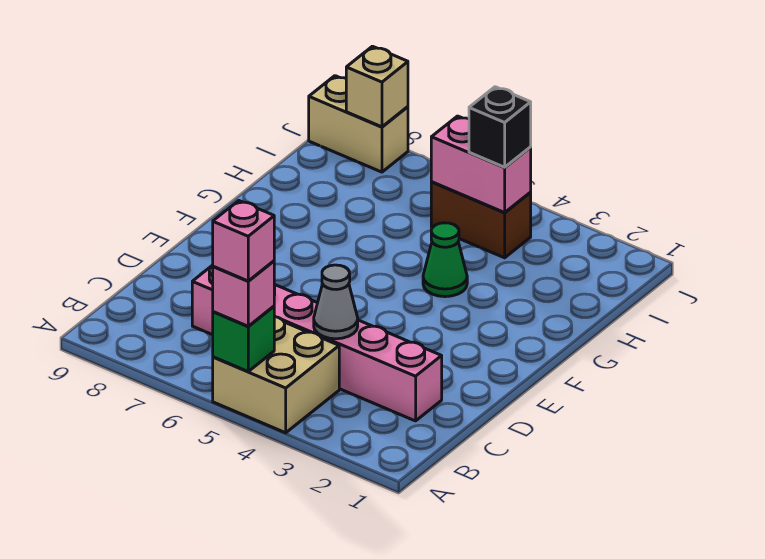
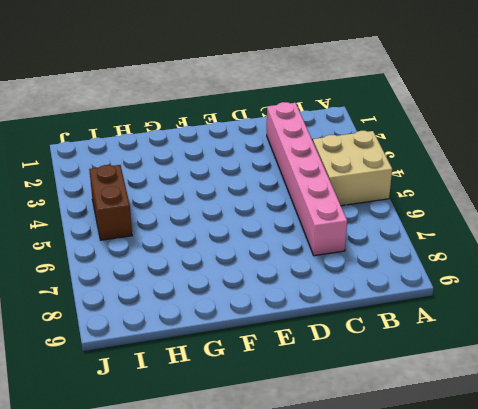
none -> green 1x1 cone [423,223,467,297]
none -> tan 1x2 brick [309,76,408,172]
none -> green 1x1 brick [213,306,275,371]

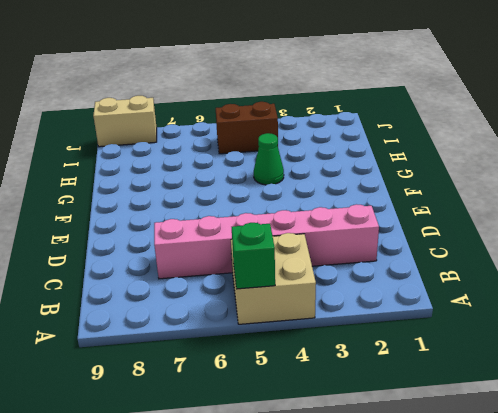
none -> grey 1x1 cone [314,265,358,339]
none -> pink 1x2 brick [431,116,531,212]
none -> tan 1x1 brick [346,46,408,127]

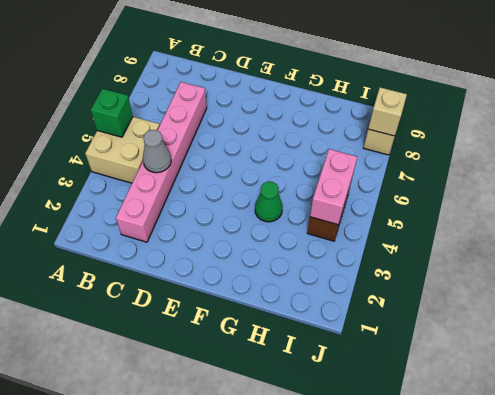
none -> pink 1x1 brick [213,261,274,326]
none -> black 1x1 brick [469,87,531,167]
none -> pink 1x1 brick [212,201,274,281]

